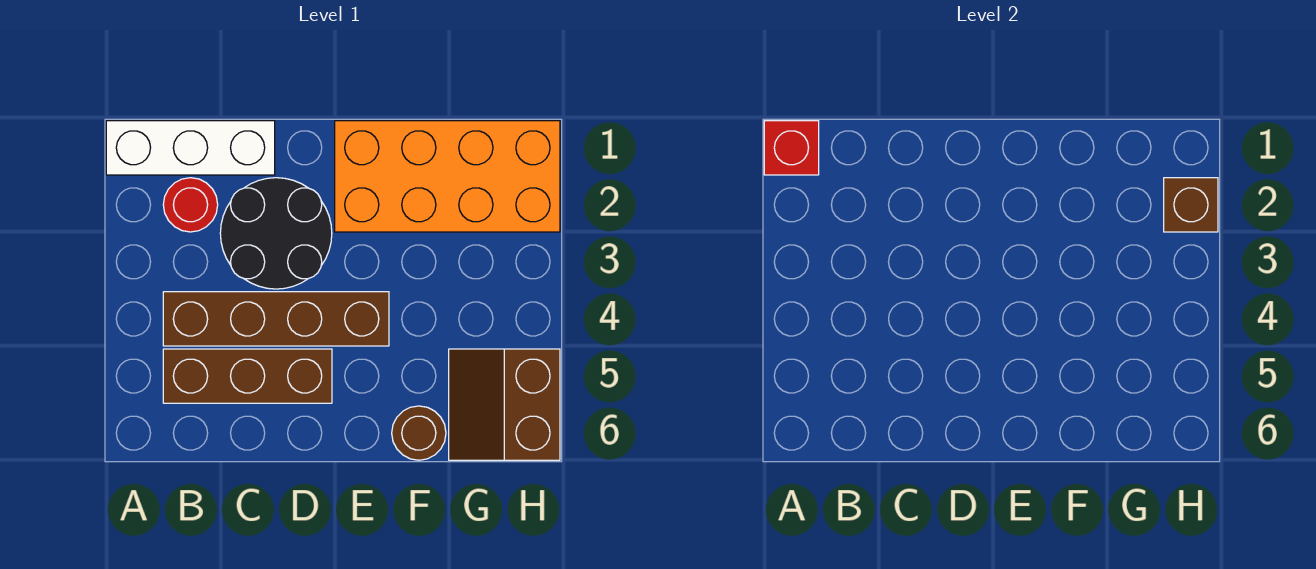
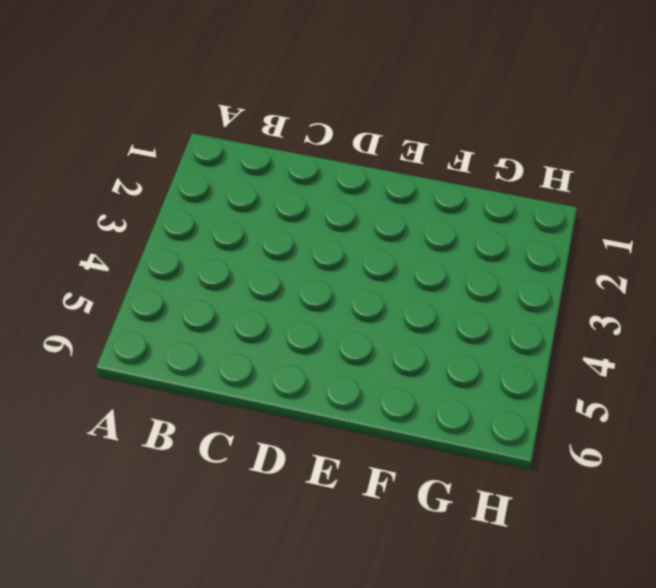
none -> white 1x3 brick [106,121,275,175]
none -> red 1x1 round brick [163,178,218,232]

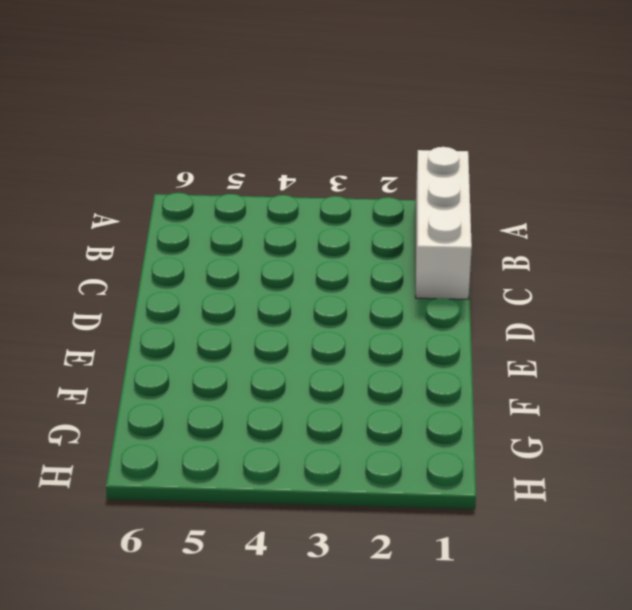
none -> red 1x1 round brick [163,178,218,232]
none -> brown 1x4 brick [163,292,389,346]

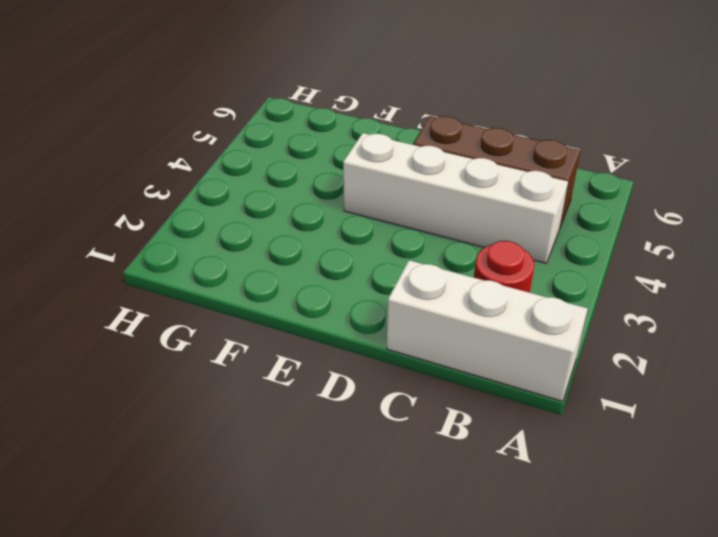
white 1x4 brick [343,133,568,263] -> brown 1x4 brick [163,292,389,346]
none -> black 2x2 round brick [220,178,332,289]
none -> orange 2x4 brick [335,121,560,232]

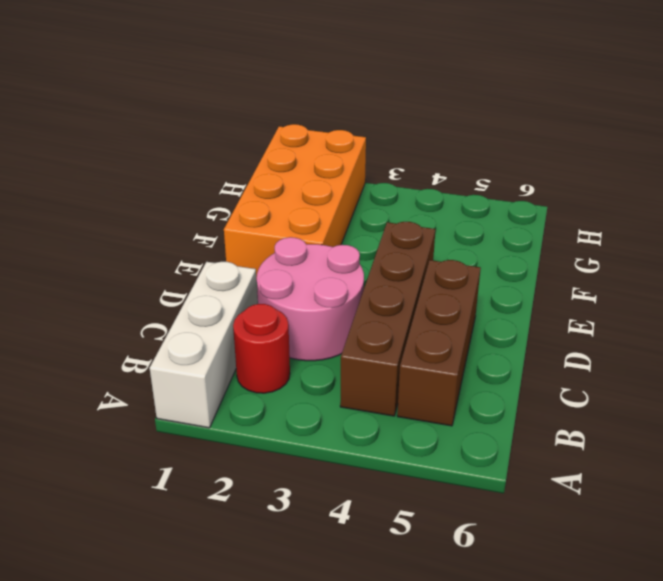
pink 2x2 round brick [257,237,364,361] -> black 2x2 round brick [220,178,332,289]
none -> brown 1x1 round brick [392,406,446,460]
none -> brown 2x2 slope [449,349,560,460]

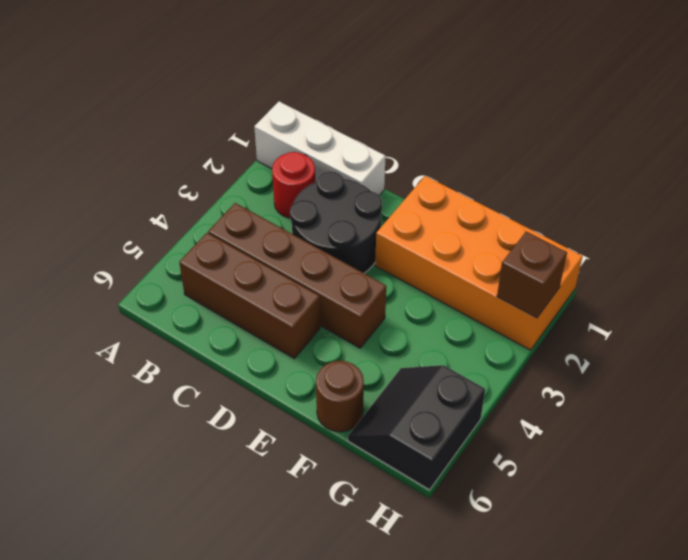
black 2x2 slope [348,365,485,490] -> brown 2x2 slope [449,349,560,460]
none -> red 1x1 brick [764,121,819,175]

